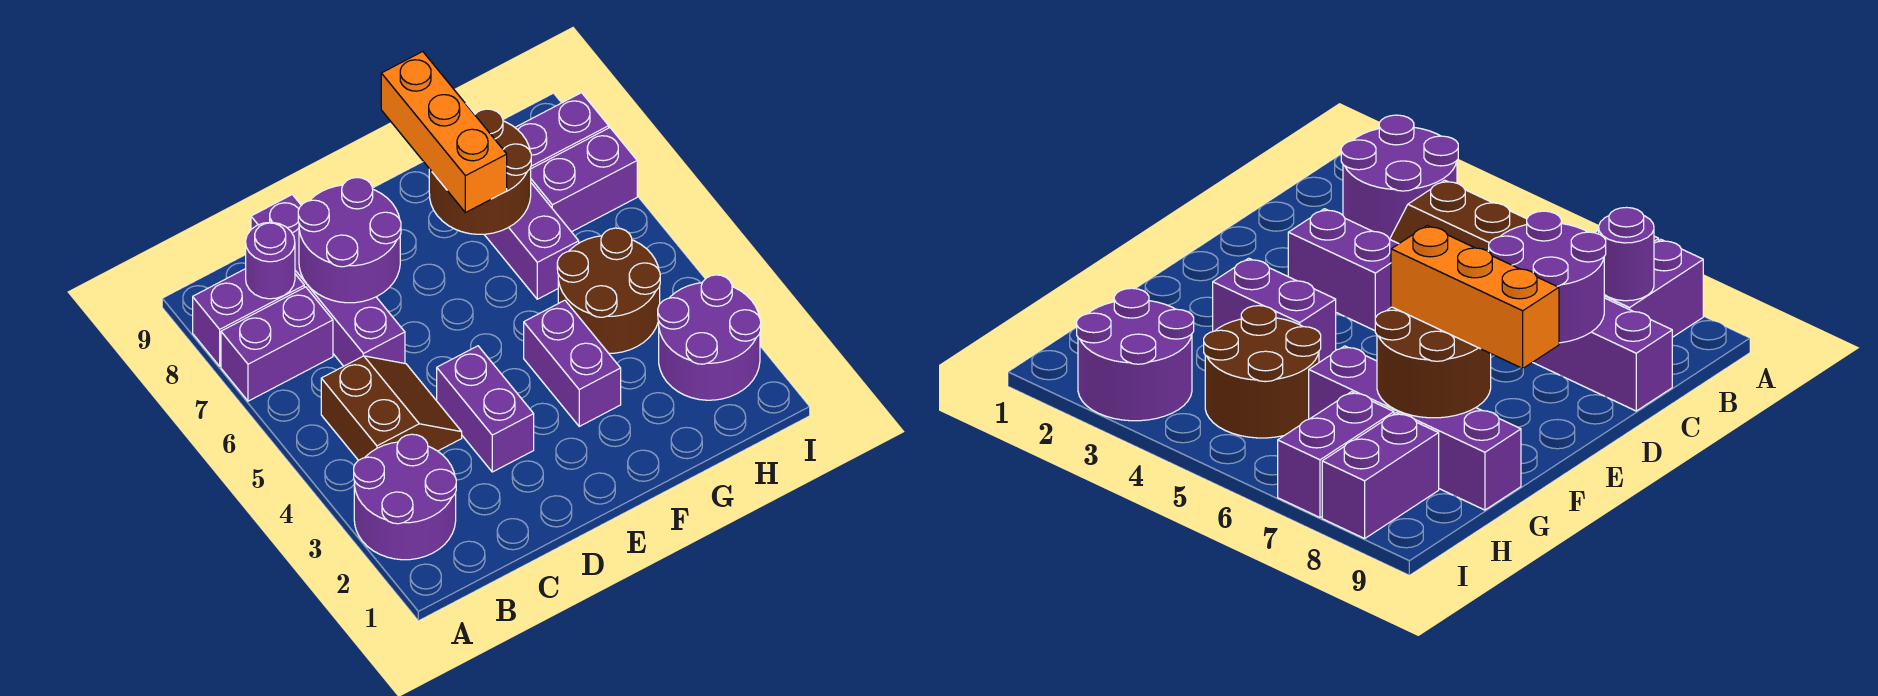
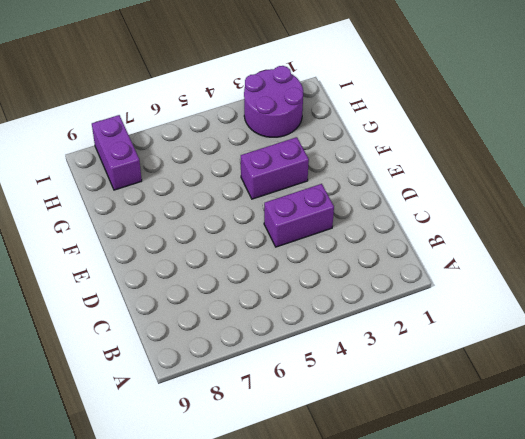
none -> purple 2x2 round brick [354,434,456,560]
none -> purple 1x2 brick [221,287,333,401]
none -> purple 1x2 brick [193,269,304,366]

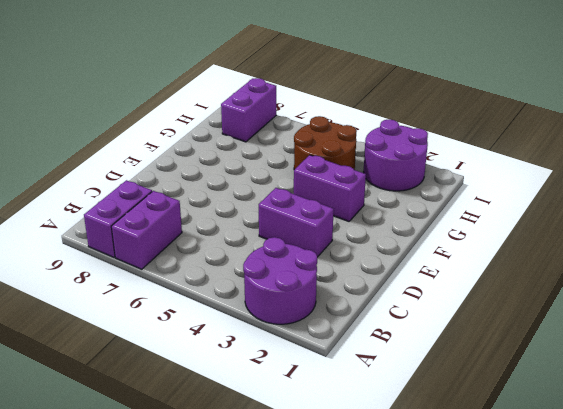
none -> brown 2x2 slope [321,356,462,460]
none -> purple 1x4 brick [251,195,405,366]
none -> purple 1x4 brick [466,104,579,299]

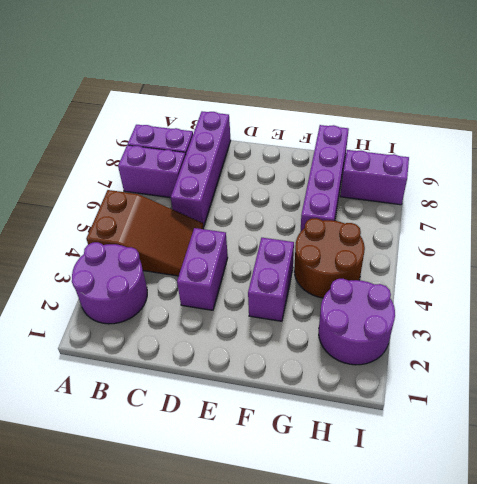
brown 2x3 slope [86,190,203,276] -> brown 2x2 slope [321,356,462,460]
none -> purple 1x2 brick [531,128,637,232]
none -> purple 1x1 round brick [246,222,295,299]
none -> purple 2x2 round brick [298,177,401,303]

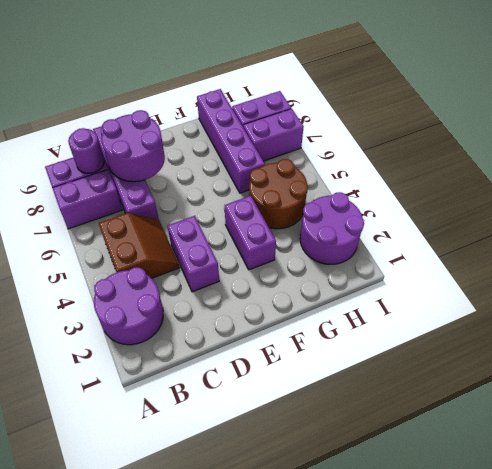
none -> brown 2x2 round brick [429,109,531,234]
none -> orange 1x3 brick [381,52,507,213]

